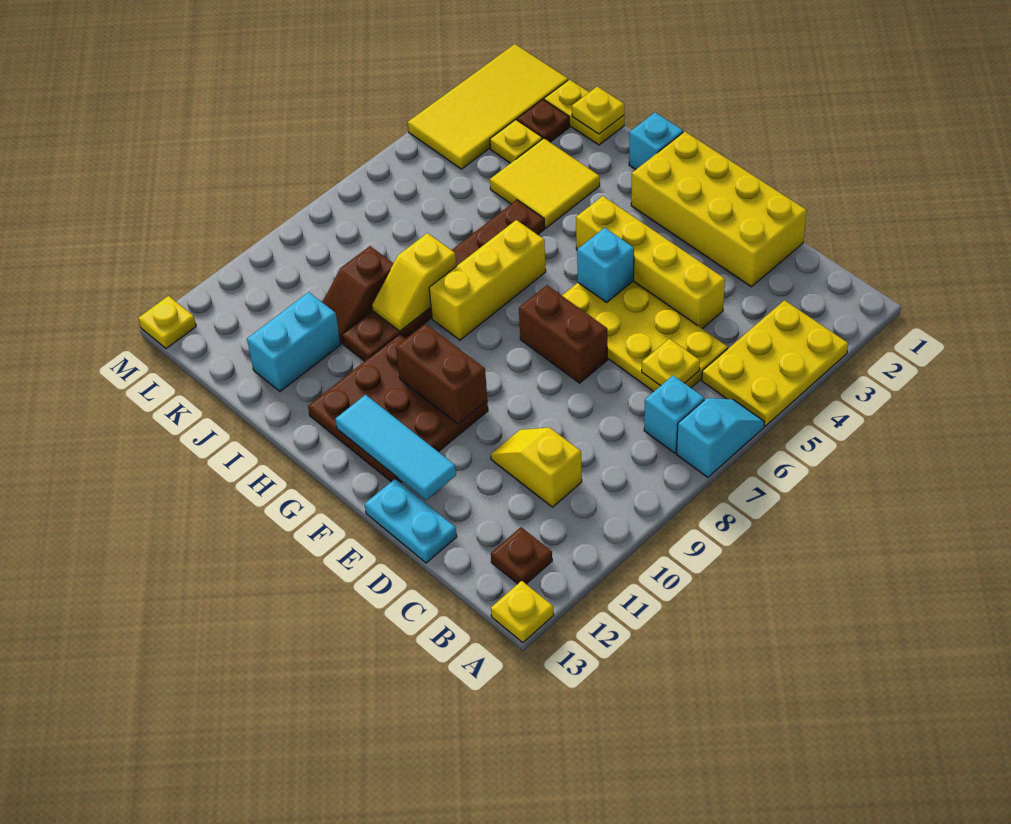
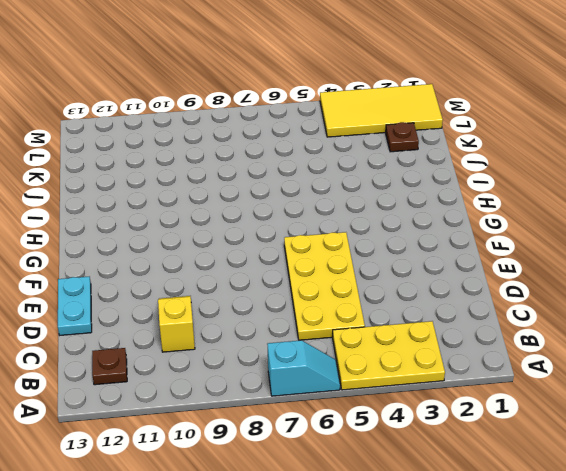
none -> yellow 1x1 plate [491,581,554,643]
none -> cyan 1x1 brick [644,375,704,453]
none -> yellow 2x4 brick [631,131,807,287]

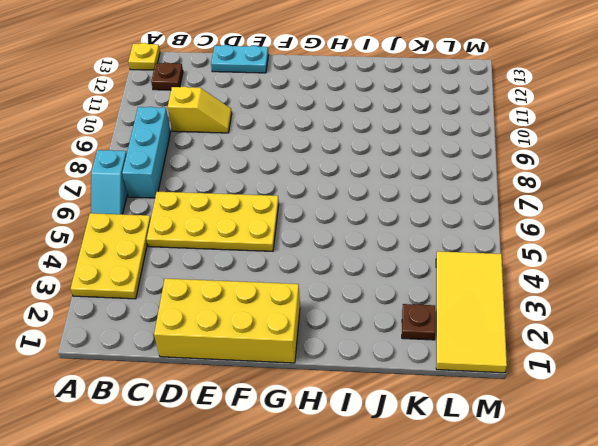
cyan 1x3 brick [122,107,171,198] -> cyan 1x1 brick [644,375,704,453]
none -> yellow 1x4 brick [576,196,725,329]
none -> brown 1x2 brick [519,285,607,383]
none -> brown 3x3 plate [308,334,488,483]

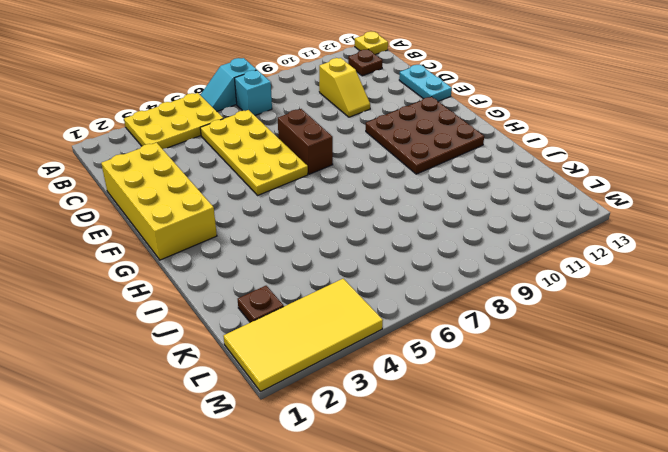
none -> yellow 1x4 brick [576,196,725,329]
none -> cyan 1x1 brick [629,112,683,169]
none -> yellow 1x3 brick [429,220,546,340]

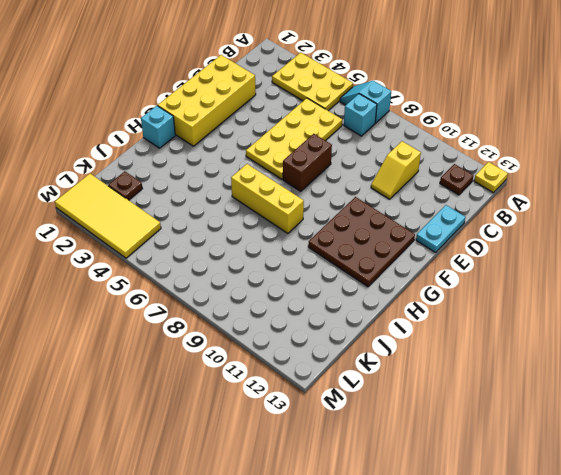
none -> yellow 1x4 brick [576,196,725,329]
none -> yellow 2x2 tile [490,138,600,228]
none -> brown 1x6 plate [342,200,545,361]

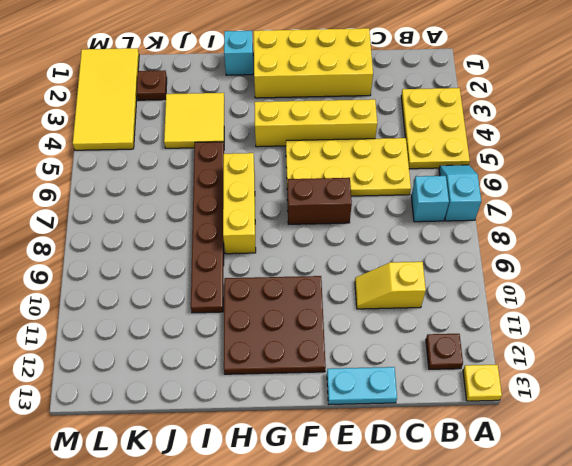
none -> yellow 1x2 plate [544,79,624,145]
none -> brown 1x2 slope [322,246,394,344]
none -> cyan 1x2 brick [247,292,341,391]

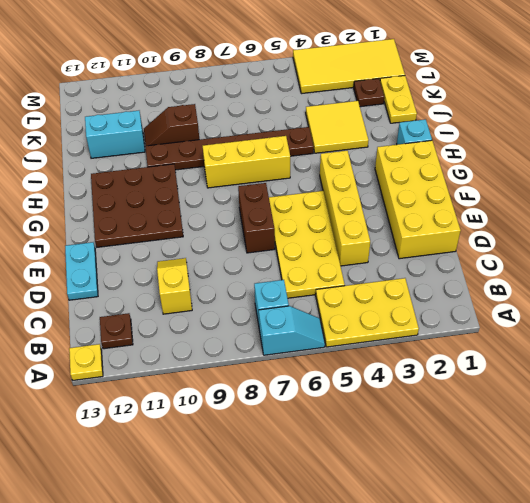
none -> yellow 1x1 plate [490,120,542,163]
none -> yellow 1x1 plate [138,296,196,349]
none -> yellow 1x1 plate [642,339,700,386]

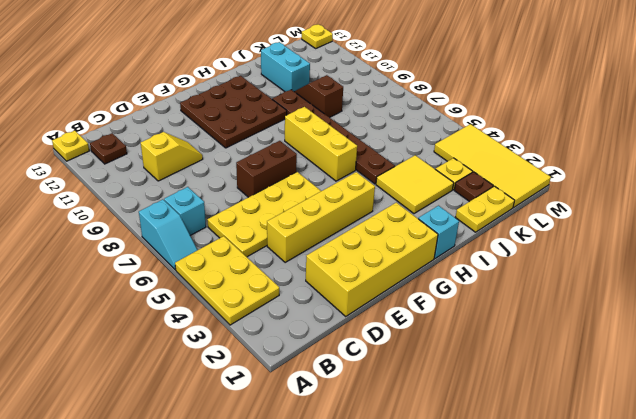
none -> cyan 1x2 plate [365,479,457,563]
none -> yellow 1x1 plate [642,339,700,386]
none -> cyan 1x3 tile [335,395,456,500]

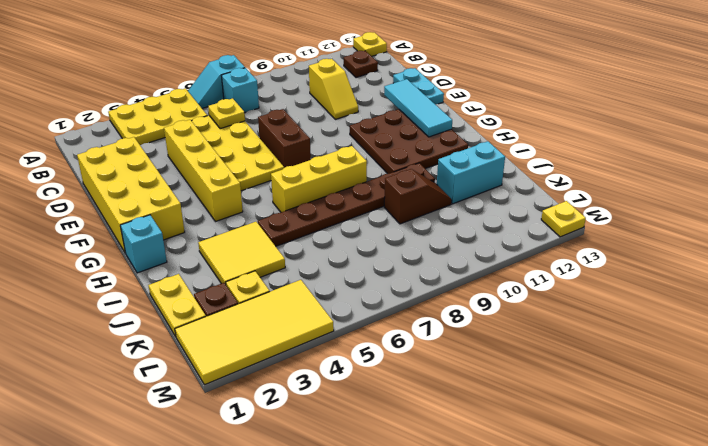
none -> cyan 1x1 brick [577,228,634,302]
none -> brown 1x2 brick [396,324,487,424]
none -> yellow 1x2 slope [372,233,456,331]

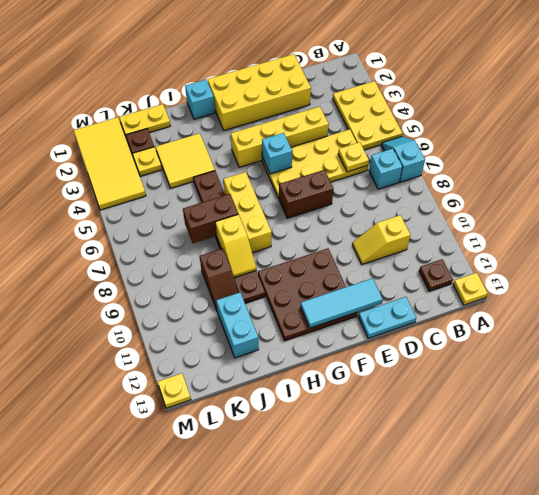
brown 1x2 brick [183,194,238,243] -> brown 1x2 brick moved to [396,324,487,424]
none -> yellow 1x1 plate [572,86,624,134]

